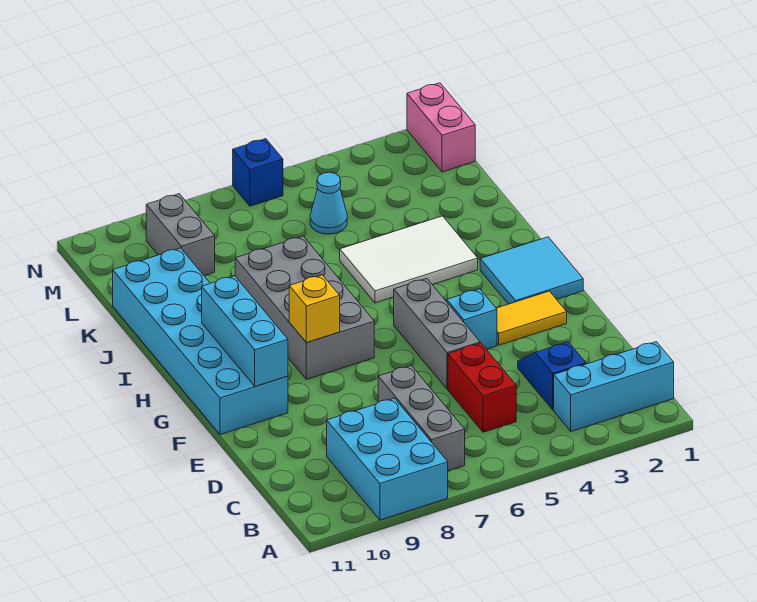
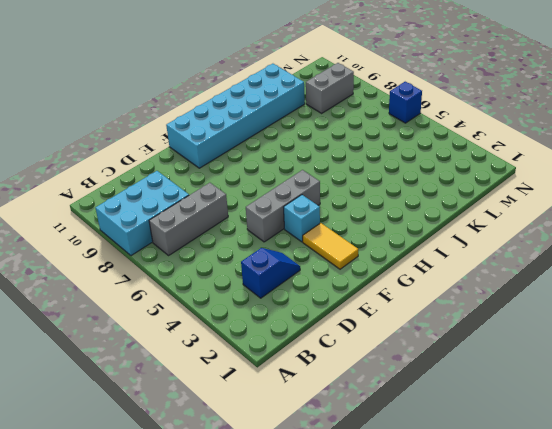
none -> cyan 1x3 brick [554,342,674,431]
none -> red 1x2 brick [448,343,516,432]
none -> cyan 2x2 tile [480,237,583,304]

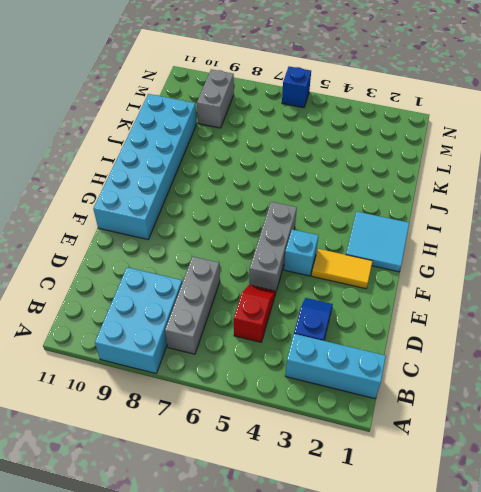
red 1x2 slope [234,285,276,342] -> red 1x2 brick [448,343,516,432]
none -> grey 2x4 brick [235,236,374,380]
none -> white 2x3 tile [340,216,478,303]
none -> cyan 1x1 cone [310,172,347,234]

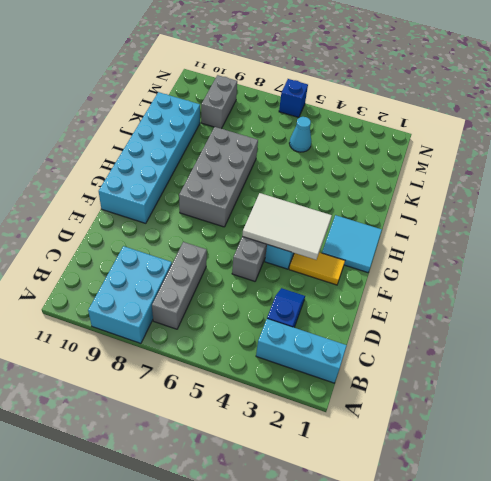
white 2x3 tile [242,193,332,260] -> white 2x3 tile moved to [340,216,478,303]
none -> red 1x2 brick [448,343,516,432]
none -> pink 1x2 brick [407,83,475,172]
none -> cyan 1x3 brick [202,276,288,386]

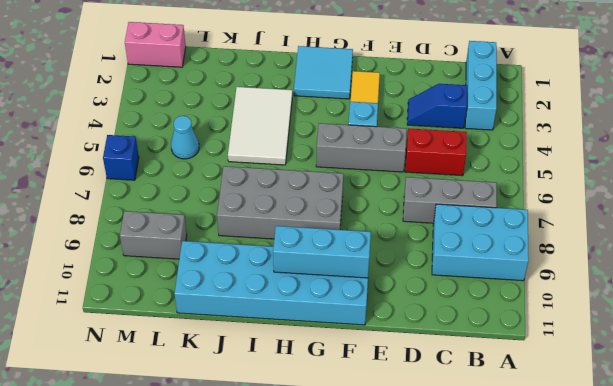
none -> yellow 1x1 brick [289,275,340,343]

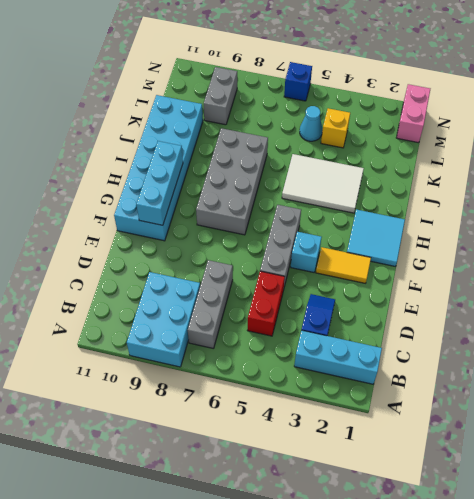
yellow 1x1 brick [321,108,350,148] -> yellow 1x1 brick moved to [289,275,340,343]

